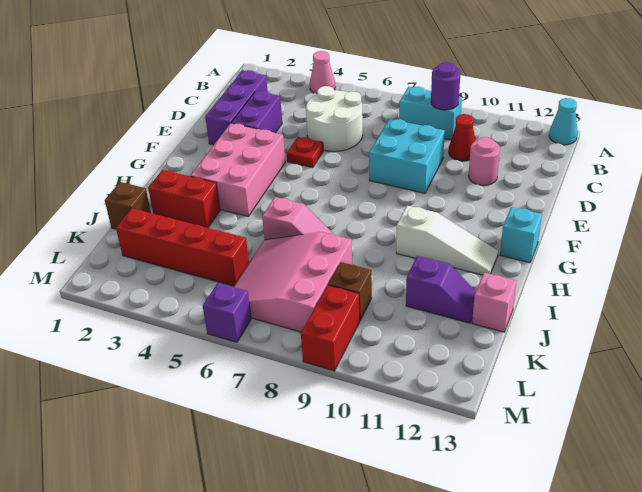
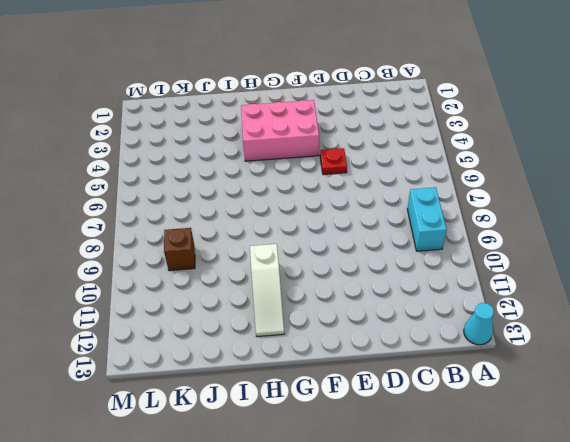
none -> pink 1x1 cone [310,51,335,94]
none -> purple 1x3 brick [205,70,268,145]
none -> white 2x2 round brick [306,86,363,152]

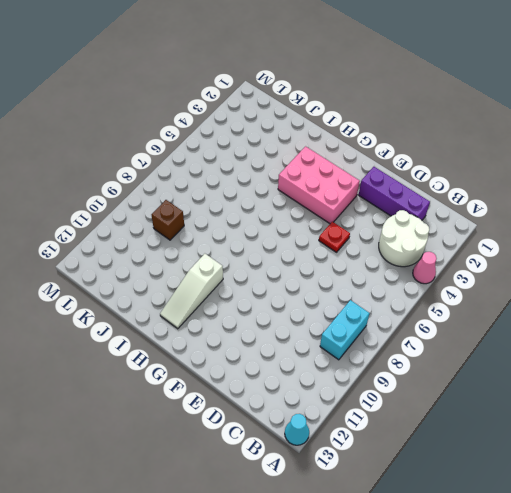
white 2x2 round brick [379,210,429,267] -> white 2x2 round brick moved to [306,86,363,152]
none -> red 1x1 cone [449,114,476,161]
none -> purple 1x2 brick [231,91,282,133]
none -> cyan 2x2 brick [369,119,445,193]

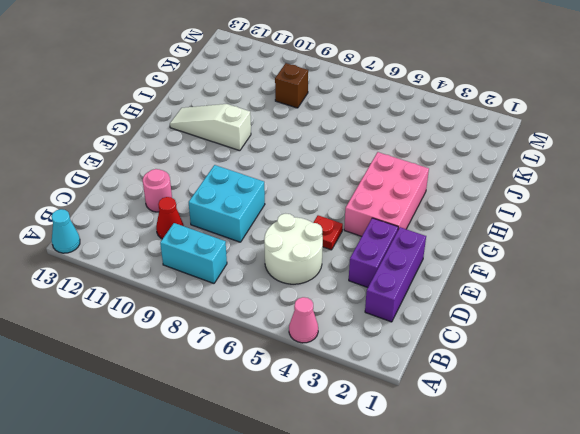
none -> cyan 1x1 brick [500,207,542,263]
none -> red 1x2 brick [148,170,220,228]
none -> pink 1x2 slope [262,197,333,240]

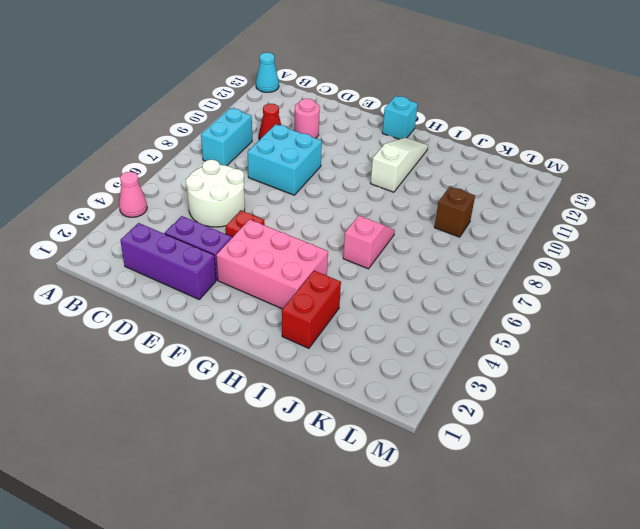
none -> brown 1x1 brick [105,182,151,229]
none -> pink 3x3 slope [234,232,352,332]
none -> purple 1x2 slope [406,256,476,323]

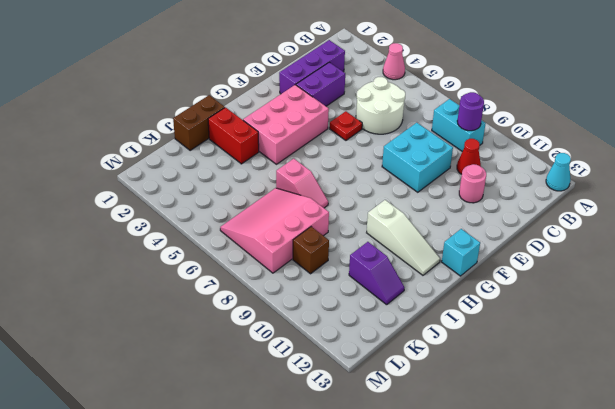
brown 1x2 brick [173,95,225,151] -> brown 1x1 brick [105,182,151,229]
none -> pink 1x1 brick [472,273,517,332]
none -> red 1x4 brick [116,208,249,286]
none -> red 1x2 brick [301,285,360,371]

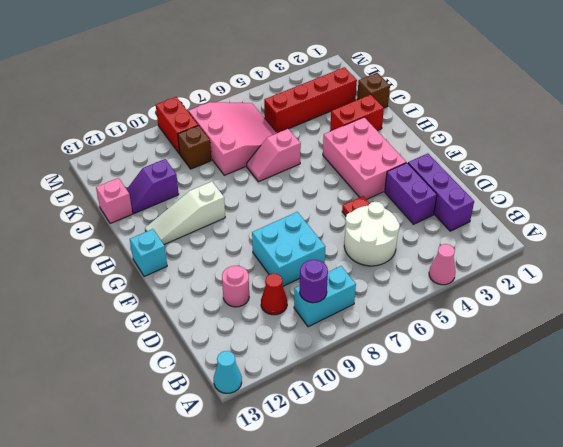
none -> purple 1x1 brick [203,283,251,342]

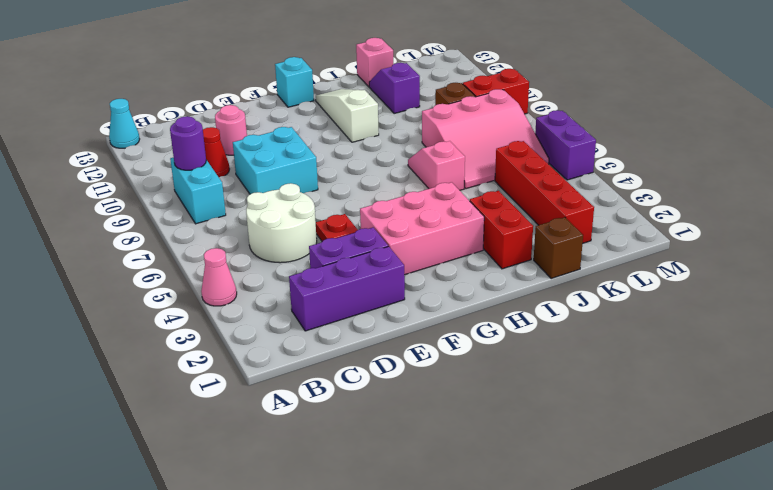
purple 1x2 brick [535,110,596,180] -> purple 1x1 brick [203,283,251,342]

